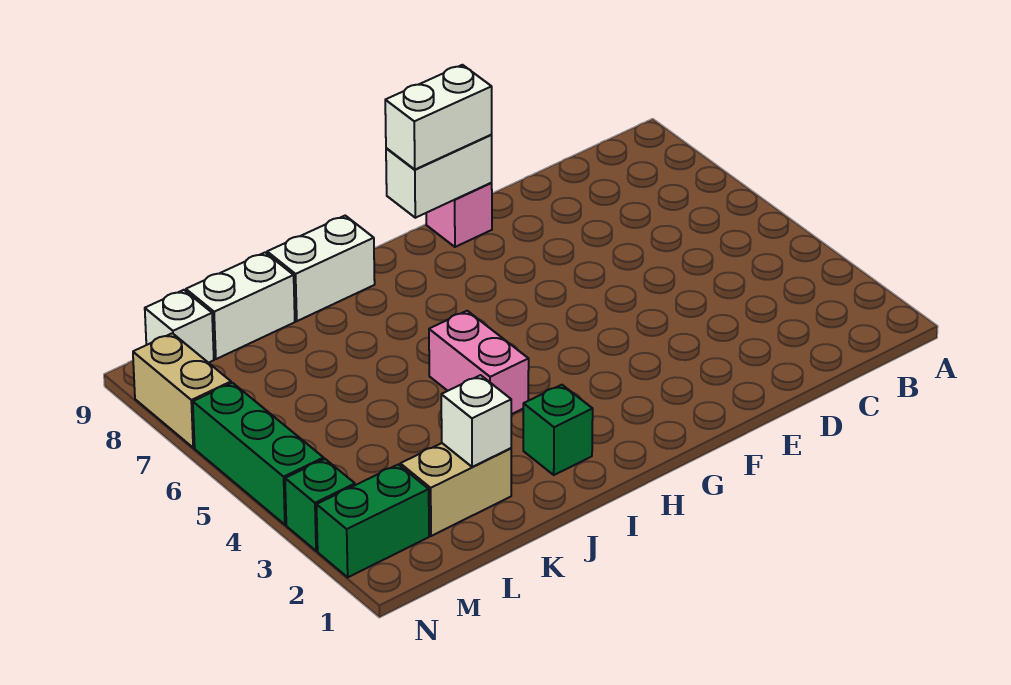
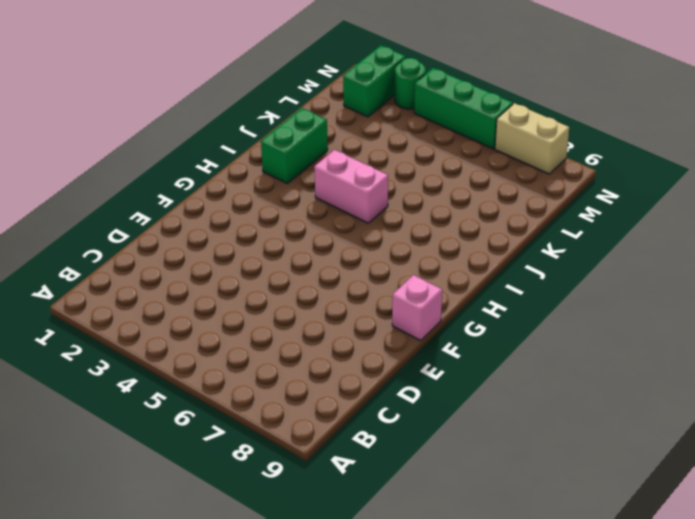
green 1x2 brick [261,108,328,183] -> green 1x1 brick [523,385,593,475]
green 1x1 round brick [394,58,426,109] -> green 1x1 brick [285,459,355,551]
none -> white 1x2 brick [267,216,375,321]
none -> tan 1x2 brick [400,443,511,536]
none -> white 1x2 brick [186,253,295,359]

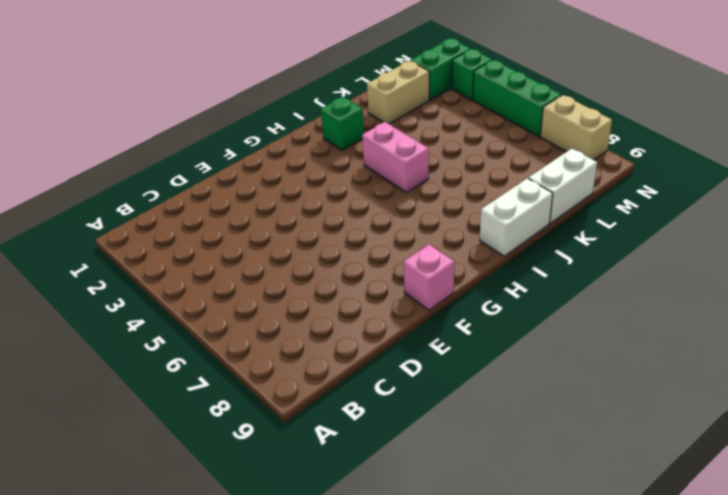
none -> white 1x1 brick [145,290,214,363]
none -> white 1x2 brick [386,135,492,218]
none -> white 1x1 brick [441,375,511,467]

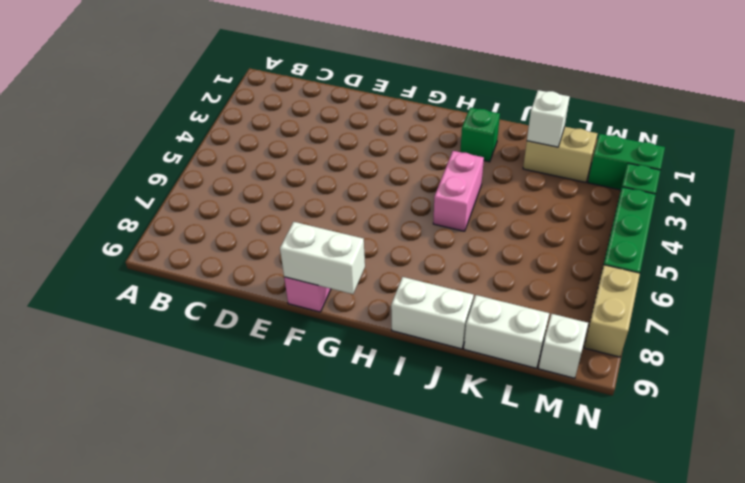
none -> white 1x2 brick [385,65,492,170]

